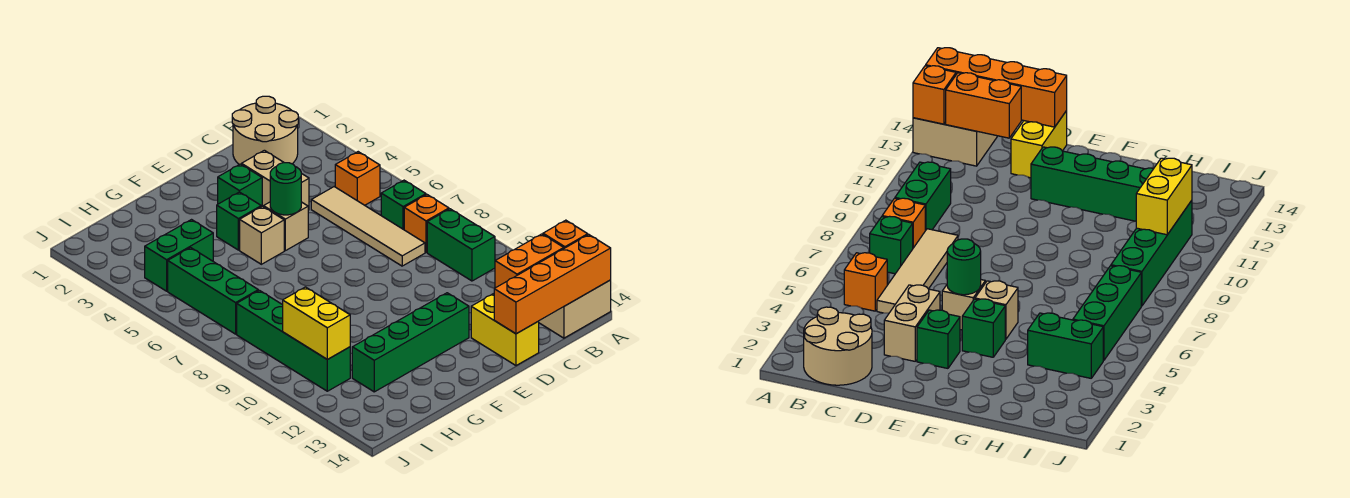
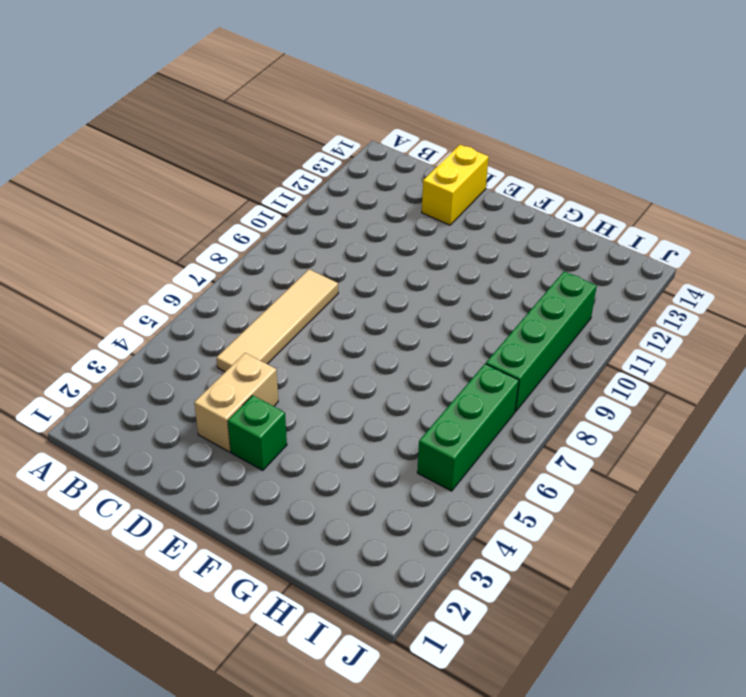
none -> tan 2x2 brick [539,280,611,338]
none -> tan 2x2 round brick [232,96,298,165]
none -> orange 1x1 brick [335,152,380,205]

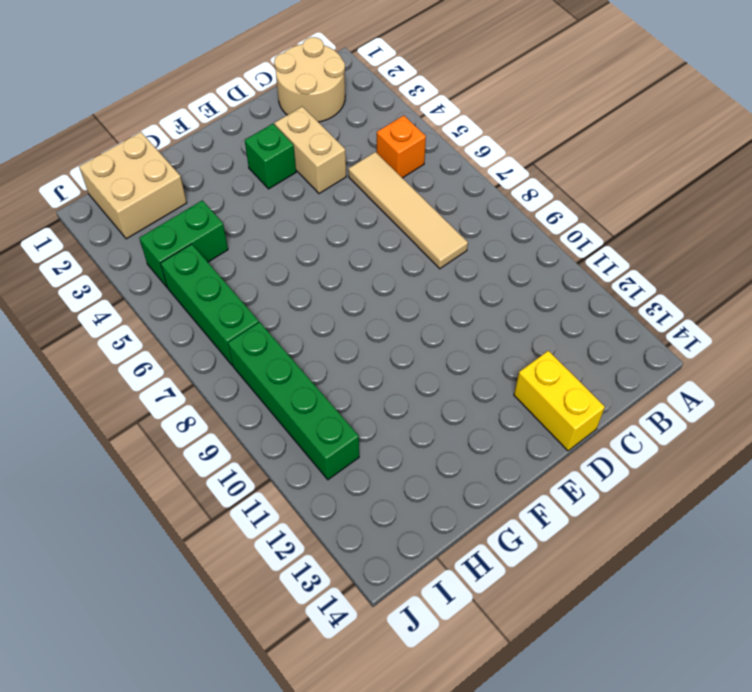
tan 2x2 brick [79,132,187,239] -> tan 2x2 brick moved to [539,280,611,338]
none -> green 1x1 brick [381,180,426,230]
none -> orange 1x1 brick [404,195,449,252]
none -> green 1x2 brick [427,209,495,281]

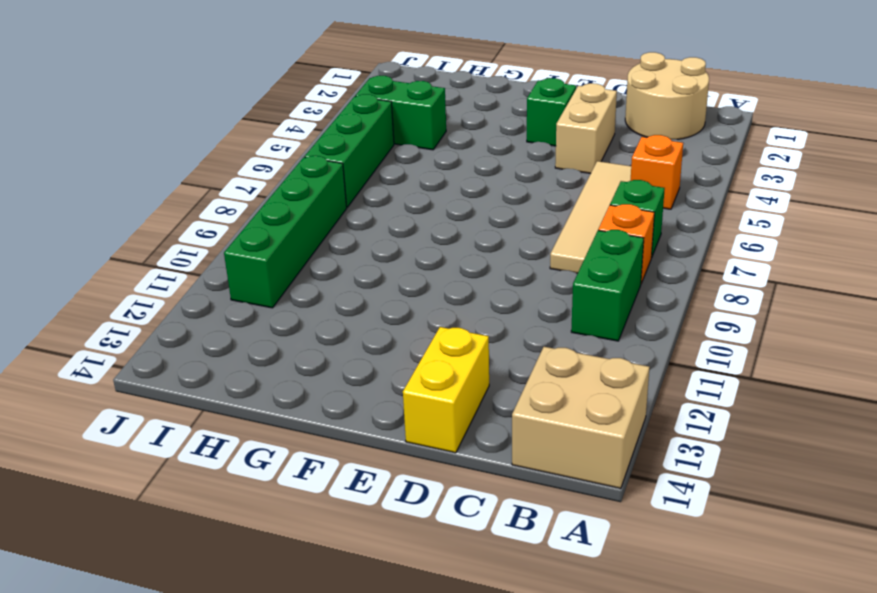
none -> tan 1x1 brick [264,202,308,251]
none -> green 1x4 brick [352,293,469,392]
none -> green 1x1 brick [217,192,261,250]

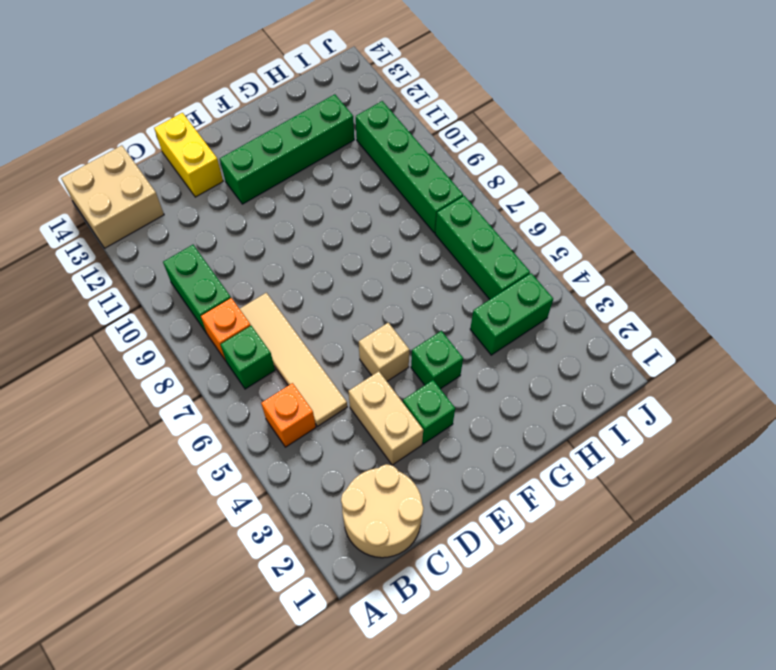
none -> tan 1x1 brick [240,206,284,264]
none -> orange 1x1 brick [543,220,588,248]
none -> orange 1x4 brick [494,235,611,334]

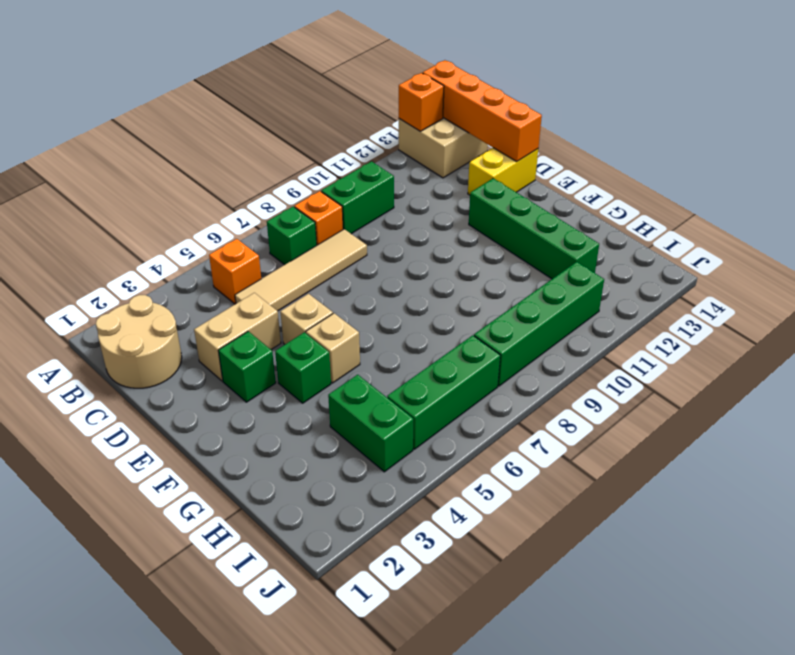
none -> orange 1x2 brick [495,234,564,288]
none -> green 1x1 round brick [270,163,301,215]
none -> yellow 1x2 brick [283,287,350,359]

